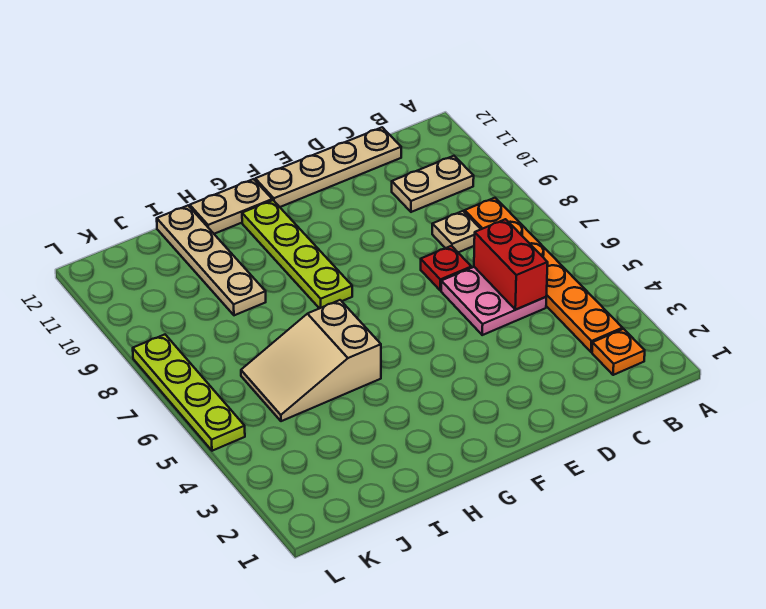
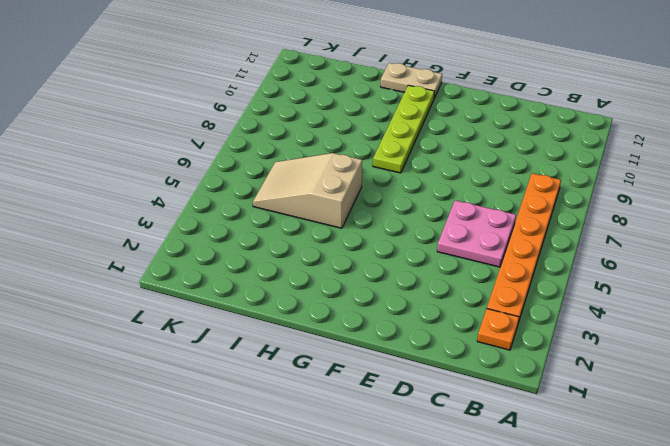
none -> tan 1x2 plate [392,156,474,212]
none -> tan 1x1 plate [432,211,481,252]
none -> tan 1x4 plate [255,127,401,207]

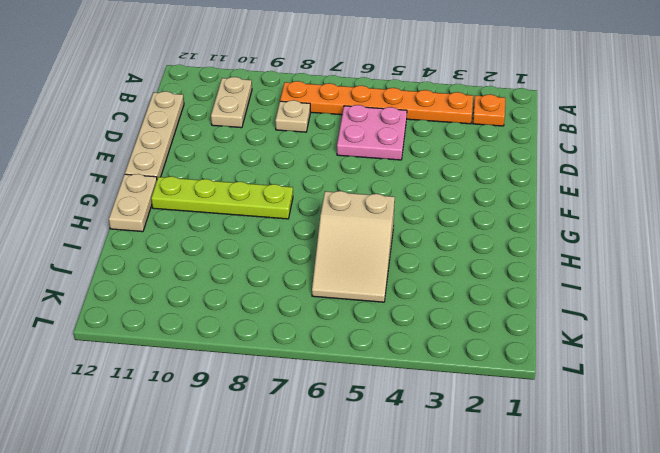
none -> red 1x1 plate [421,246,471,290]
none -> tan 1x4 plate [157,206,266,315]
none -> lime 1x4 plate [133,335,245,451]

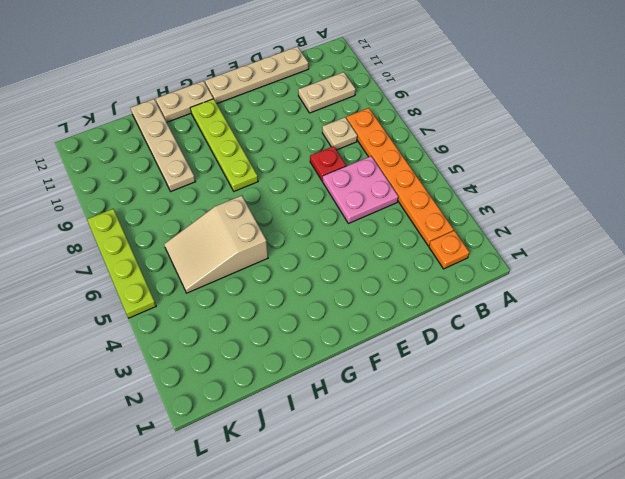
none -> red 1x2 brick [474,219,548,310]

